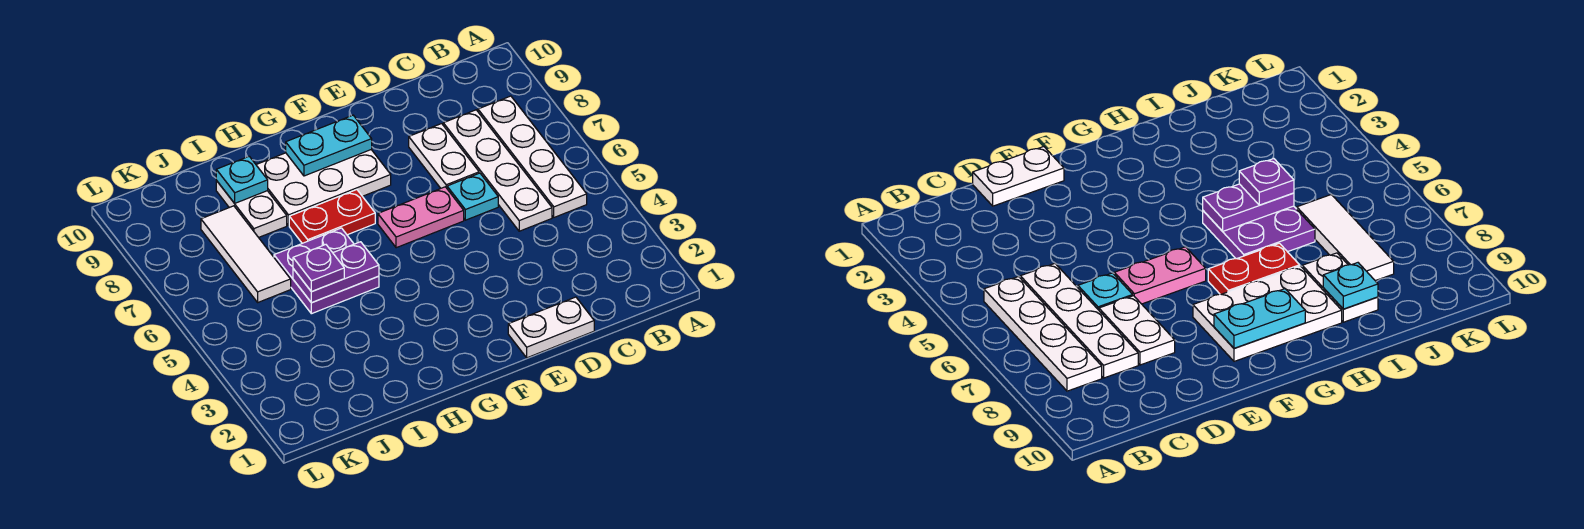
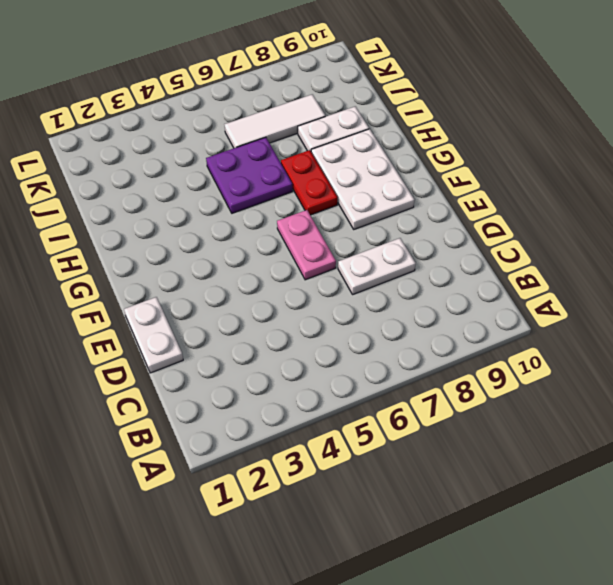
none -> white 1x4 plate [478,96,587,217]
none -> white 1x4 plate [443,110,552,231]
none -> cyan 1x1 plate [447,173,498,220]

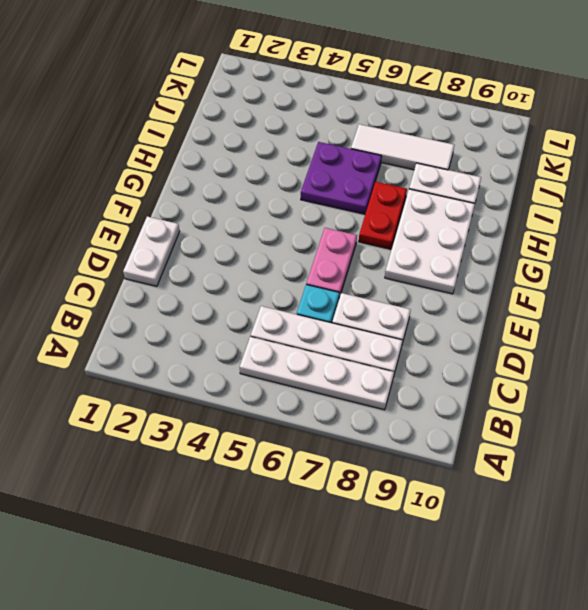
none -> cyan 1x2 plate [286,115,372,176]
none -> purple 1x2 plate [293,242,379,303]
none -> cyan 1x1 plate [216,156,268,203]

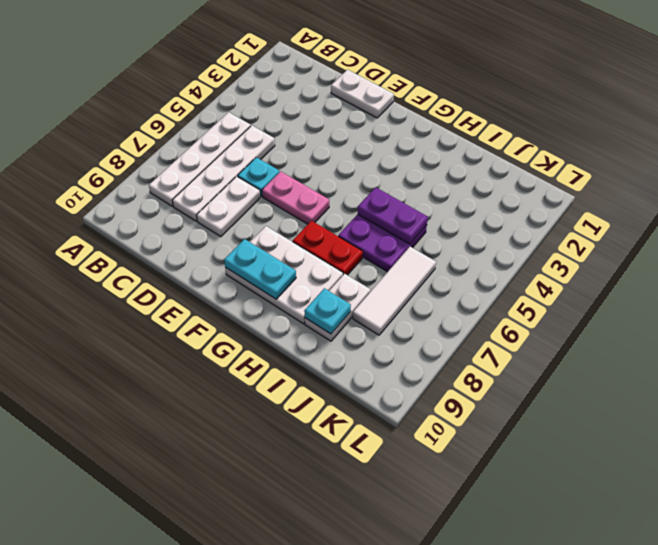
none -> purple 1x1 plate [293,245,344,292]

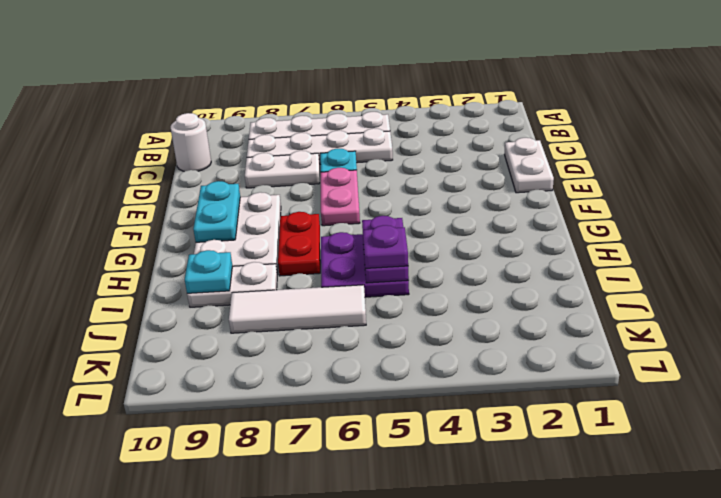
white 1x1 round brick [171,113,211,171] -> none

